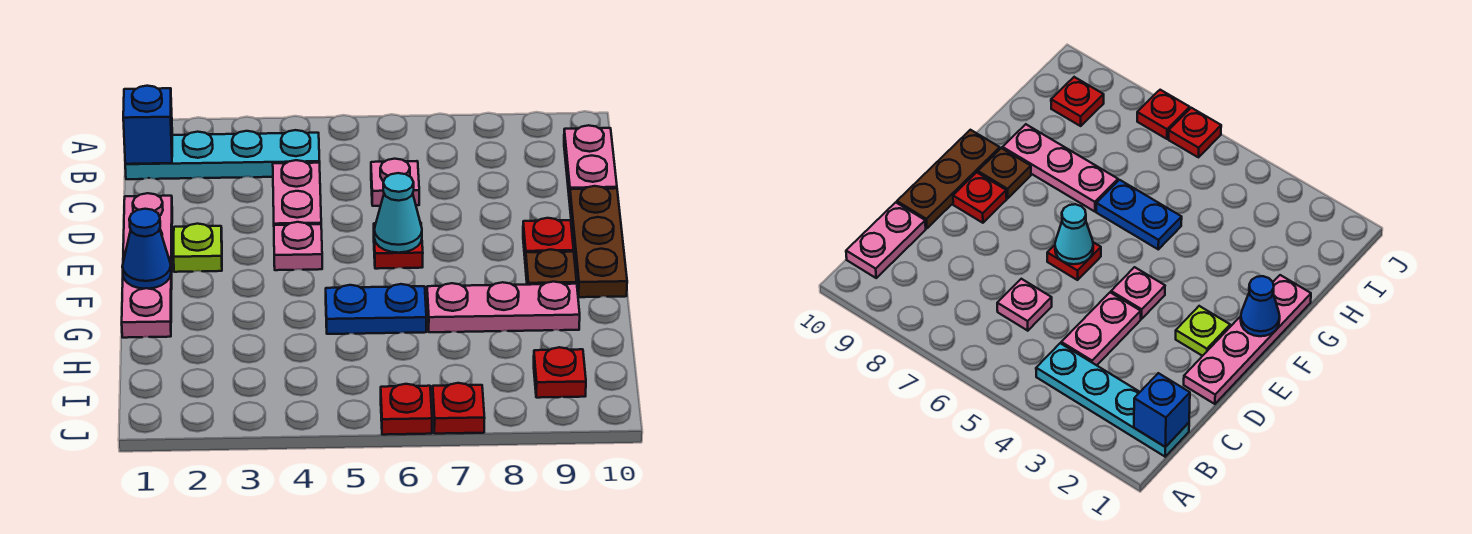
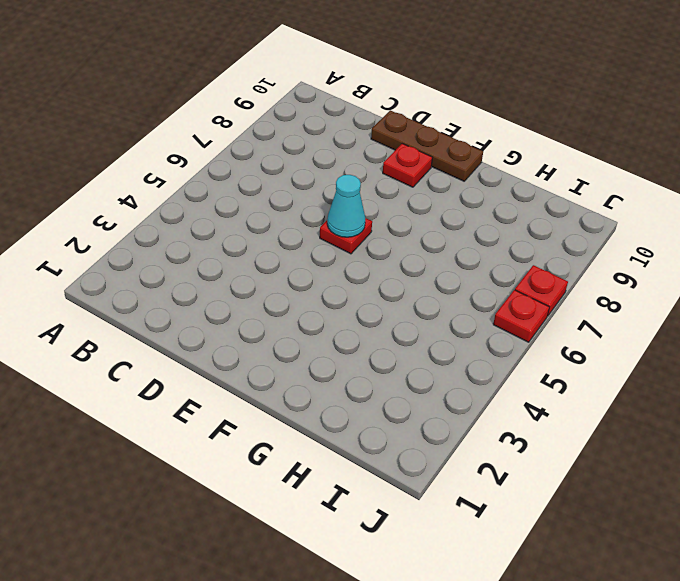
none -> cyan 1x4 plate [125,130,320,179]
none -> pink 1x2 plate [564,125,617,202]
none -> pink 1x2 plate [273,160,321,225]

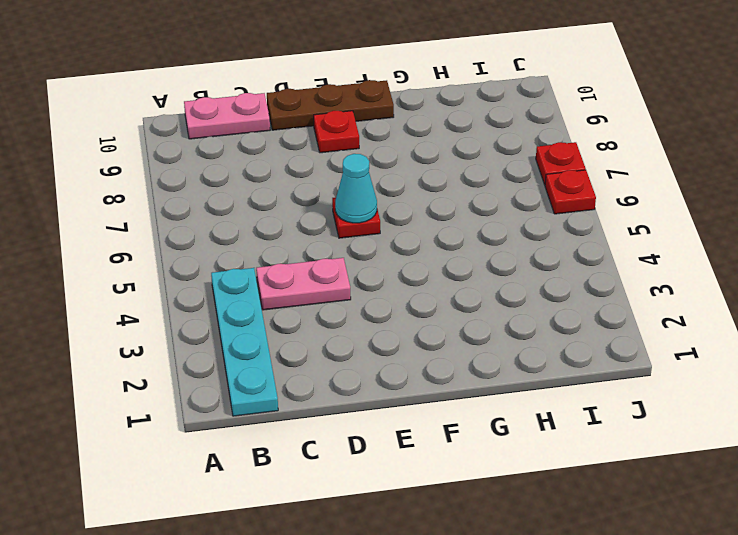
none -> pink 1x1 plate [371,159,419,206]
none -> pink 1x4 plate [122,193,172,338]
none -> lime 1x1 plate [174,224,222,272]

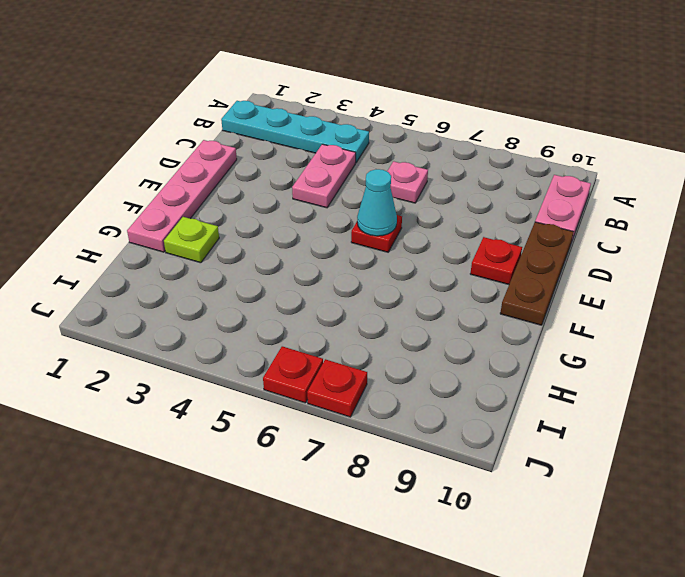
lime 1x1 plate [164,217,219,263] -> lime 1x1 plate moved to [174,224,222,272]
none -> pink 1x1 plate [274,222,322,270]
none -> brown 1x1 plate [525,249,577,285]
none -> blue 1x2 plate [326,284,426,334]

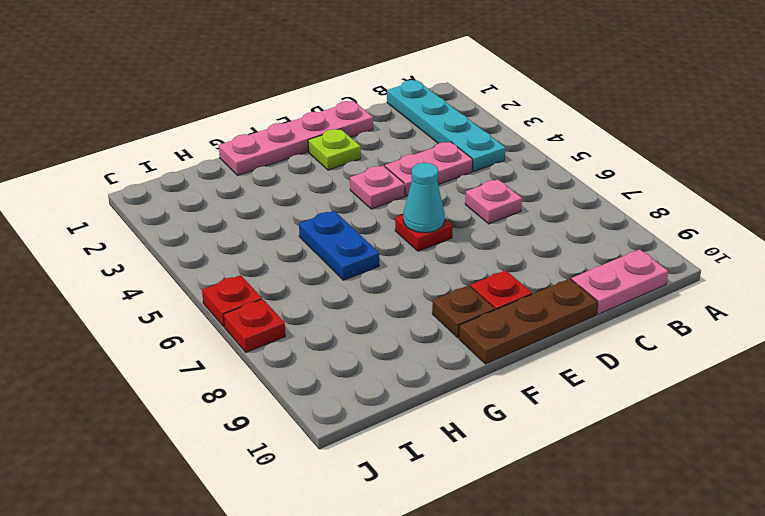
none -> pink 1x3 plate [427,282,580,332]
none -> red 1x1 plate [534,347,586,398]
none -> blue 1x1 brick [123,86,172,164]

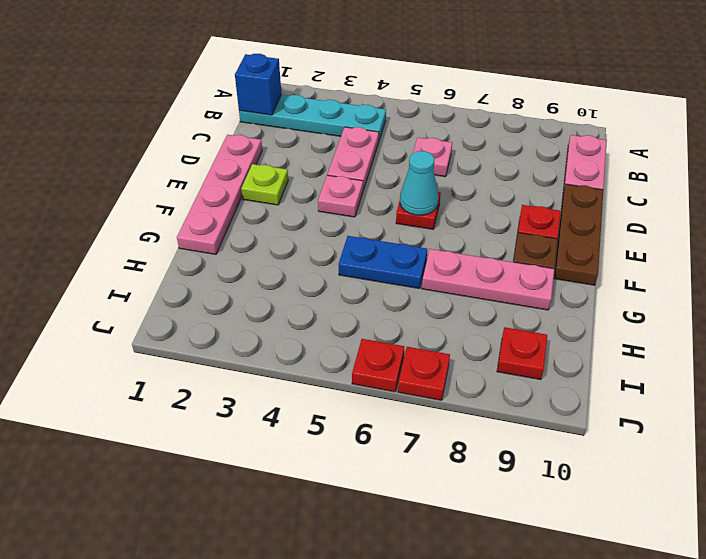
none -> blue 1x1 cone [122,209,171,289]

